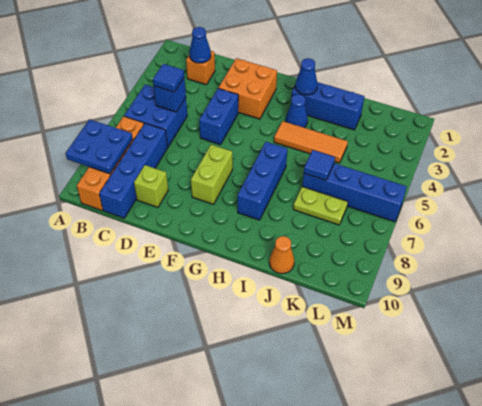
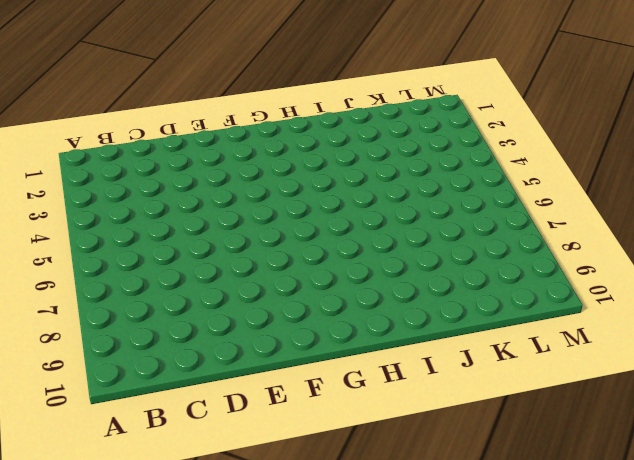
none -> blue 2x2 brick [124,85,187,147]
none -> orange 1x4 brick [77,116,144,210]
none -> orange 1x1 brick [186,51,215,85]

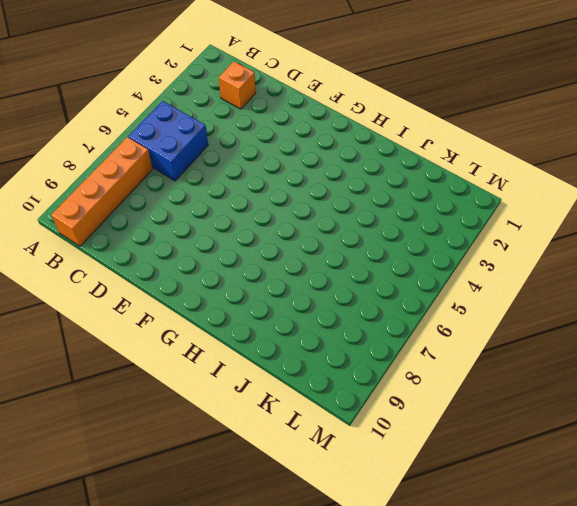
none -> blue 1x4 brick [99,123,168,218]
none -> lime 1x1 brick [134,165,168,207]
none -> orange 2x2 brick [219,58,277,119]

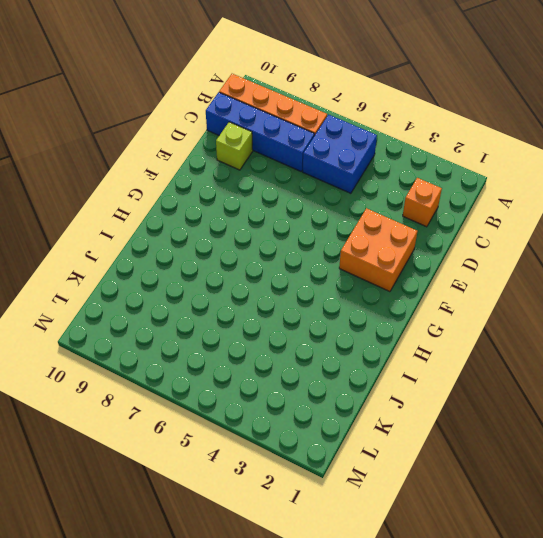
none -> blue 1x2 brick [199,88,238,145]
none -> lime 1x2 brick [191,145,233,204]
none -> blue 1x3 brick [291,82,364,130]

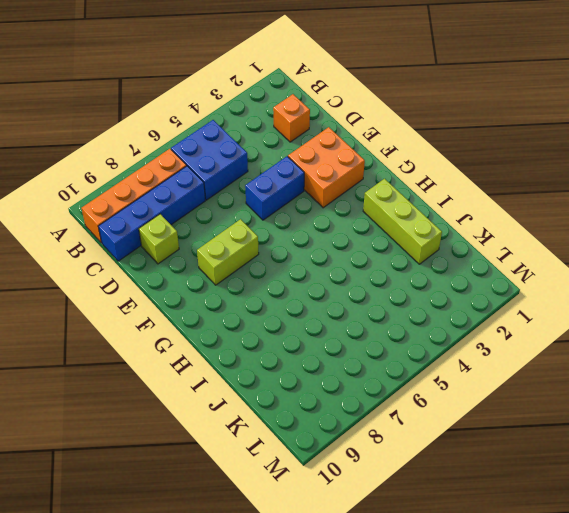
lime 1x3 brick [363,179,442,264] -> blue 1x3 brick [291,82,364,130]
none -> blue 1x1 cone [286,94,308,128]
none -> orange 1x3 tile [274,121,348,163]
none -> blue 1x3 brick [238,142,287,220]

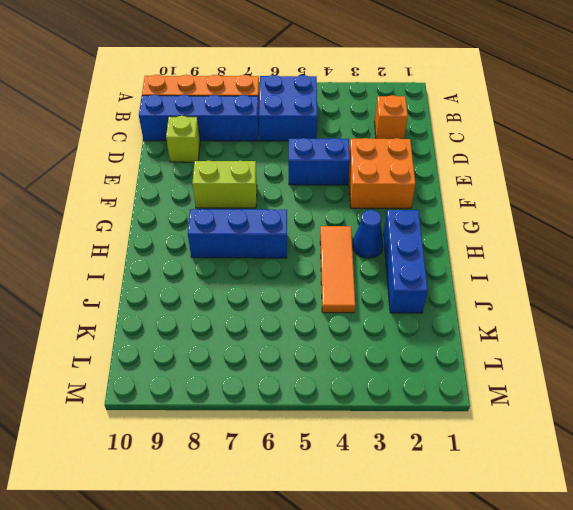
none -> blue 1x4 brick [302,163,407,222]
none -> lime 1x2 plate [293,187,348,225]
none -> orange 1x1 cone [269,236,294,274]

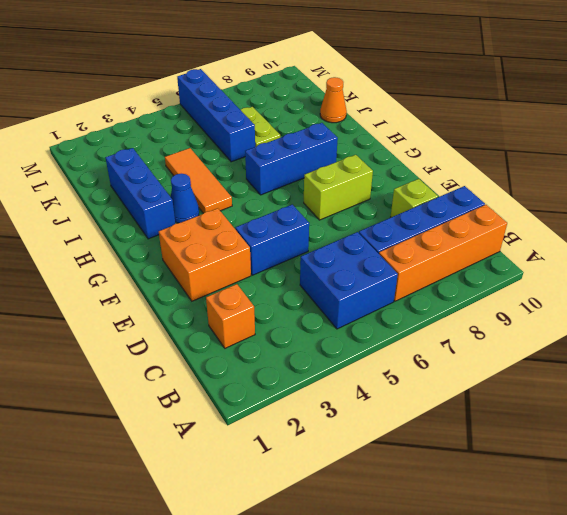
none -> blue 2x2 plate [65,119,133,174]
none -> blue 1x1 cone [189,27,211,63]
none -> blue 1x1 brick [154,78,186,112]

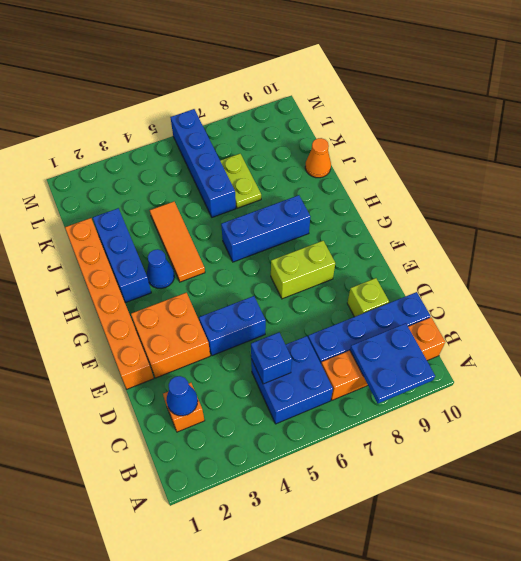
orange 1x6 brick [65,218,154,389] -> none
none -> blue 1x1 cone [295,58,318,95]
none -> blue 1x1 tile [304,150,335,180]
none -> blue 1x1 tile [153,64,184,92]

